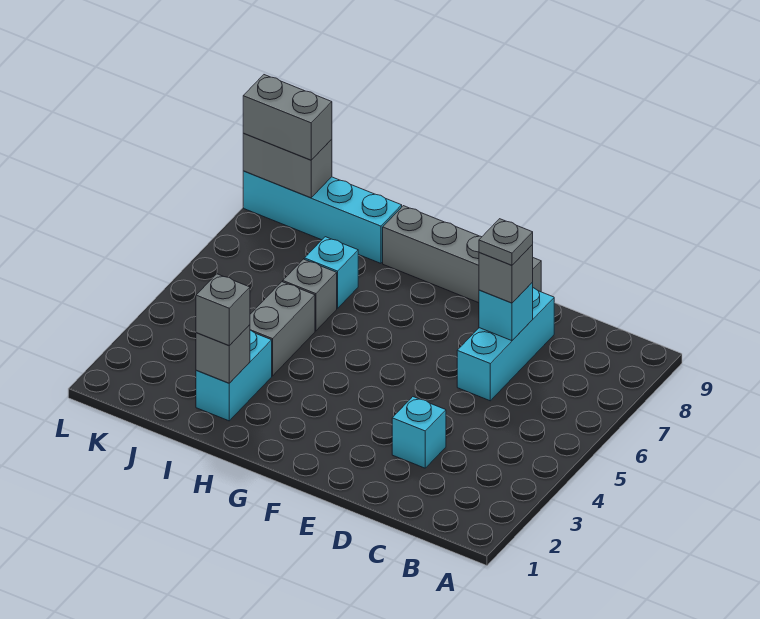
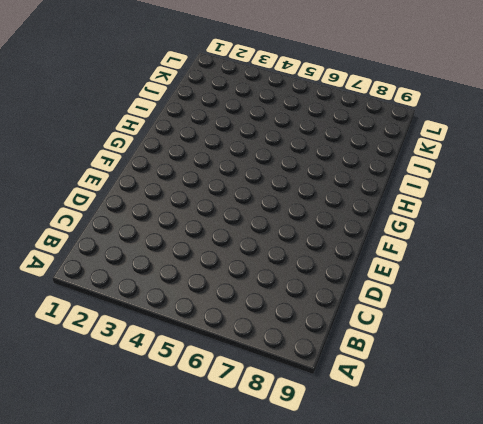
none -> cyan 1x1 brick [392,397,446,468]
none -> cyan 1x3 brick [457,288,554,401]
none -> grey 1x4 brick [383,206,541,303]

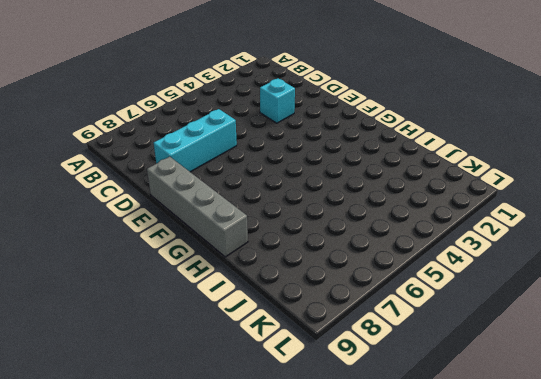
none -> cyan 1x2 brick [196,330,272,421]
none -> grey 1x2 brick [250,282,315,376]
none -> grey 1x1 brick [283,259,337,331]

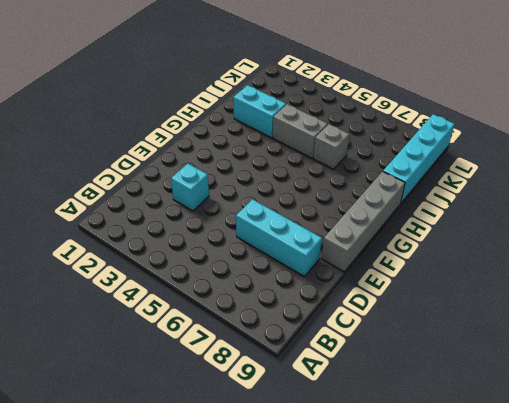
none -> cyan 1x1 brick [304,237,358,308]
none -> cyan 1x1 brick [479,282,533,341]
none -> grey 1x1 brick [196,325,250,383]

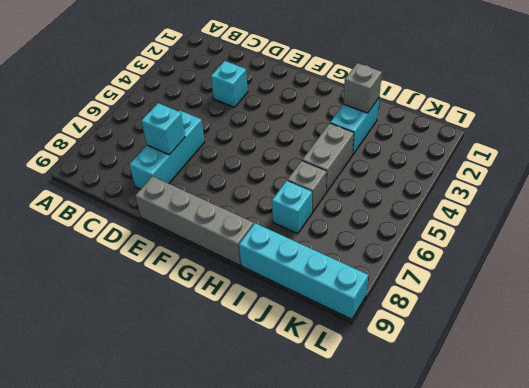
none -> grey 1x2 brick [243,134,332,198]
none -> grey 1x1 brick [479,245,533,303]
none -> grey 1x1 brick [196,274,250,346]

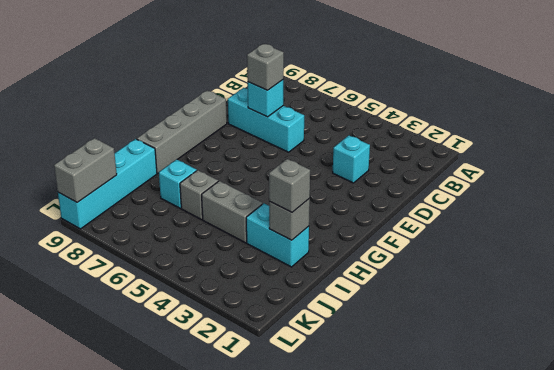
none -> grey 1x2 brick [243,75,332,160]
none -> grey 1x1 plate [479,219,533,265]

